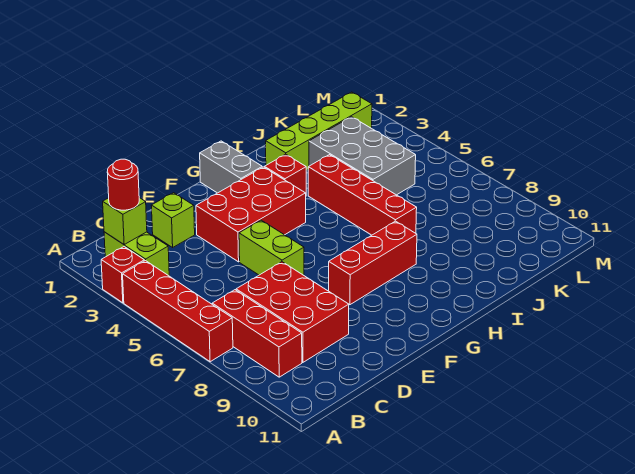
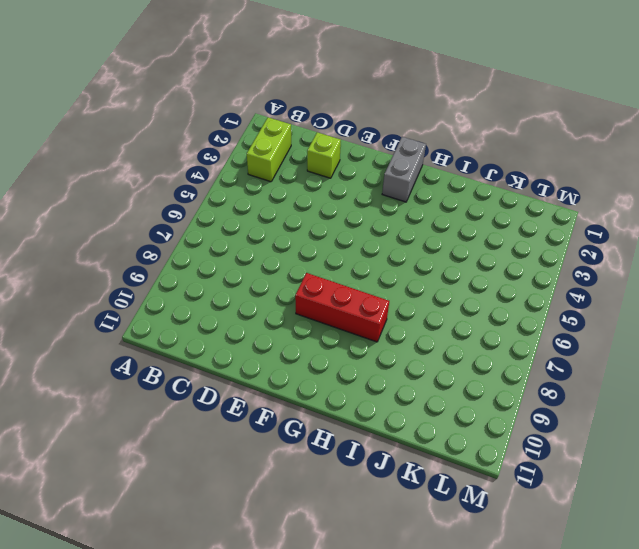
none -> red 1x1 brick [101,247,144,303]
none -> red 1x4 brick [123,261,233,362]
none -> red 1x3 brick [212,290,302,377]

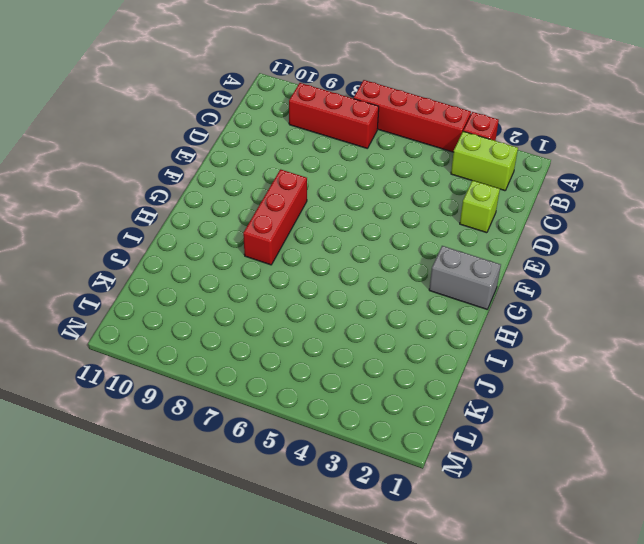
none -> red 2x3 brick [236,262,349,362]
none -> red 2x3 brick [196,167,306,262]
none -> lime 1x2 brick [239,220,304,275]

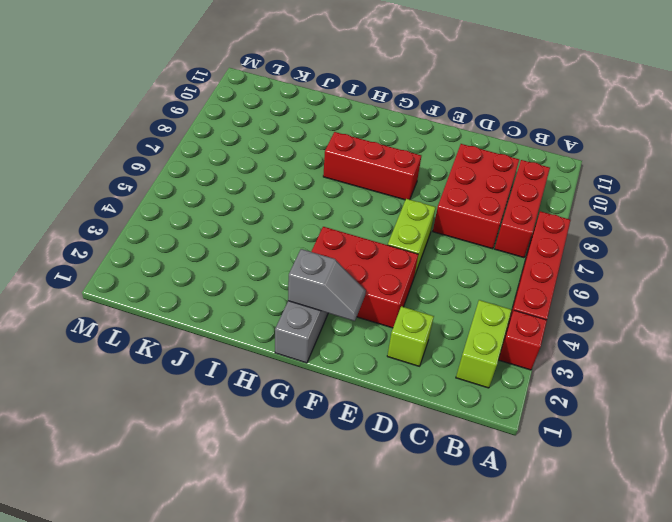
grey 1x2 slope [288,249,366,321] -> none
none -> red 1x1 brick [264,154,306,193]
none -> lime 1x4 brick [266,92,372,171]
none -> red 1x4 brick [308,155,417,235]

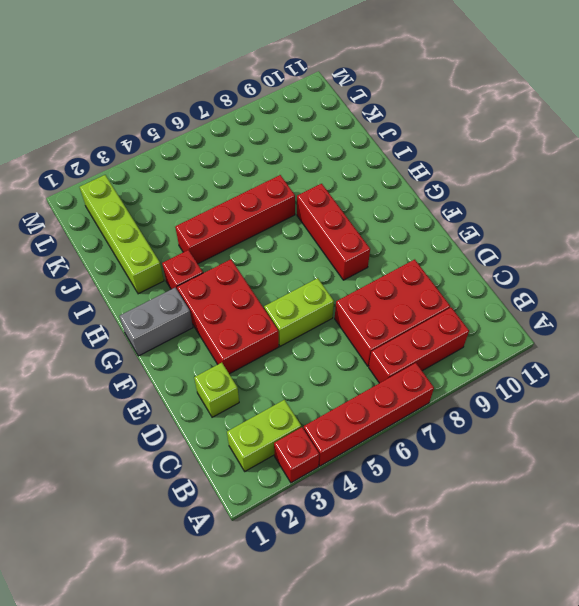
none -> grey 2x3 brick [309,117,416,195]
none -> lime 1x1 brick [103,198,147,244]
none -> red 1x1 round brick [107,159,139,210]

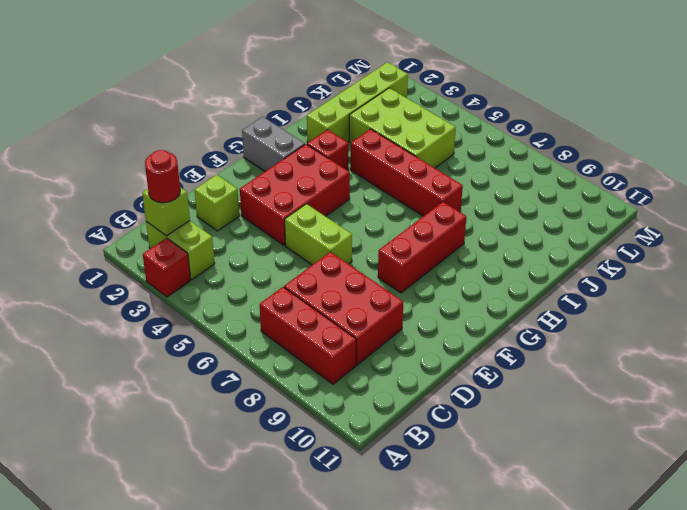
lime 2x3 brick [349,88,456,168] -> grey 2x3 brick [309,117,416,195]
none -> red 1x4 brick [123,261,233,362]

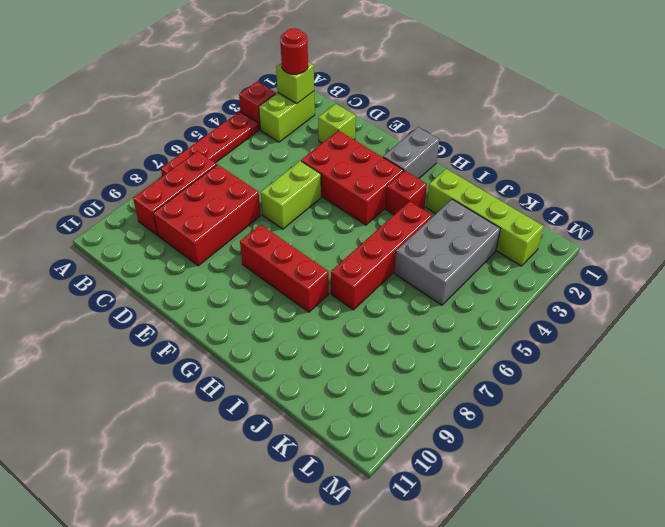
red 1x4 plate [161,111,259,176] -> red 1x4 brick [123,261,233,362]

